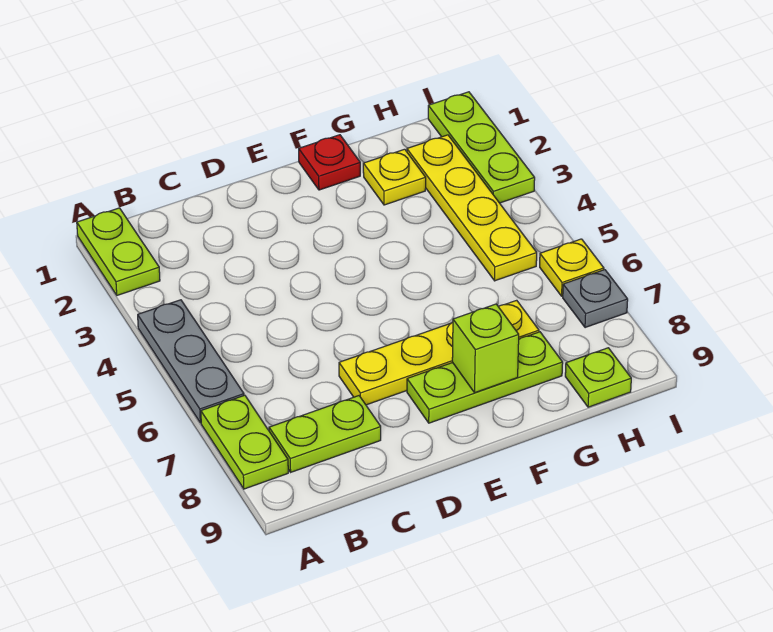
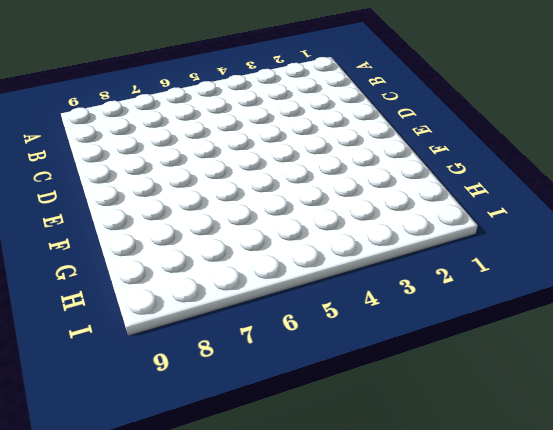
none -> lime 1x2 plate [77,208,160,295]
none -> grey 1x3 plate [138,300,244,423]
none -> lime 1x2 plate [201,395,288,489]

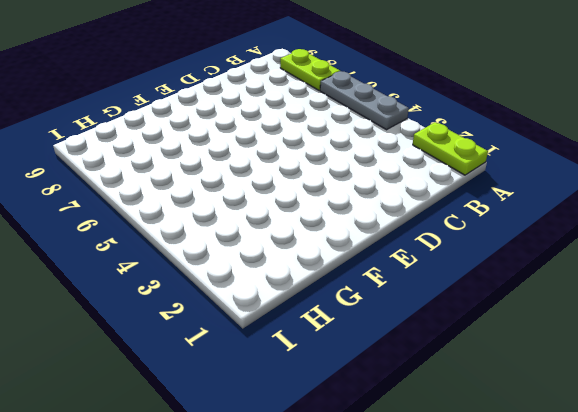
none -> lime 1x2 plate [269,396,381,472]
none -> yellow 1x4 plate [339,300,539,405]
none -> lime 1x3 plate [407,332,563,423]

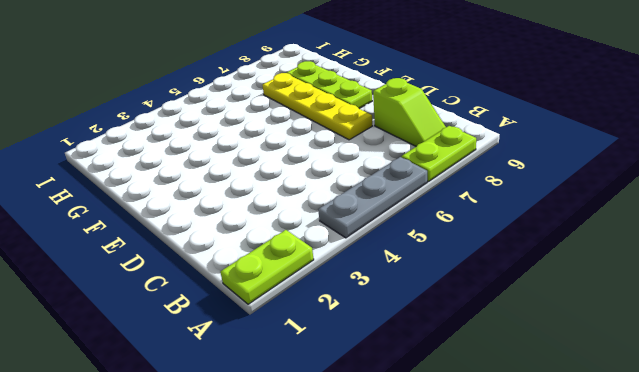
lime 1x2 slope [373,78,446,146] -> lime 1x2 plate [269,396,381,472]
none -> red 1x1 plate [299,135,360,190]
none -> yellow 1x1 plate [363,149,426,205]
none -> yellow 1x4 plate [407,135,537,281]

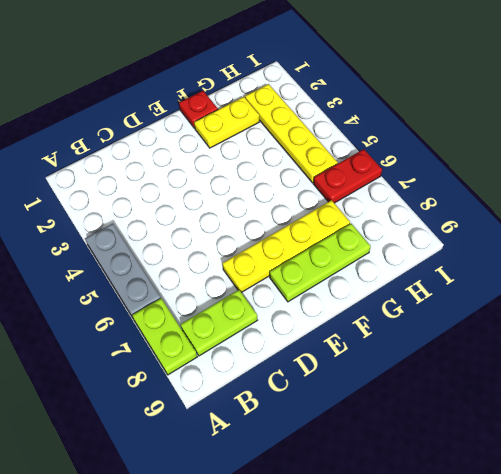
yellow 1x2 plate [194,97,259,148] -> yellow 1x1 plate [363,149,426,205]
red 1x2 plate [313,149,382,203] -> yellow 1x1 plate [540,239,604,296]
none -> lime 1x2 plate [77,208,160,295]
none -> lime 1x1 plate [565,348,631,407]
none -> lime 1x3 plate [428,92,535,203]

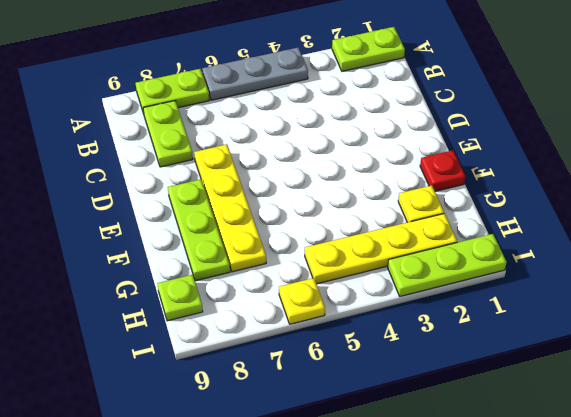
none -> grey 1x1 plate [563,270,628,328]
none -> lime 1x1 brick [452,304,519,393]

